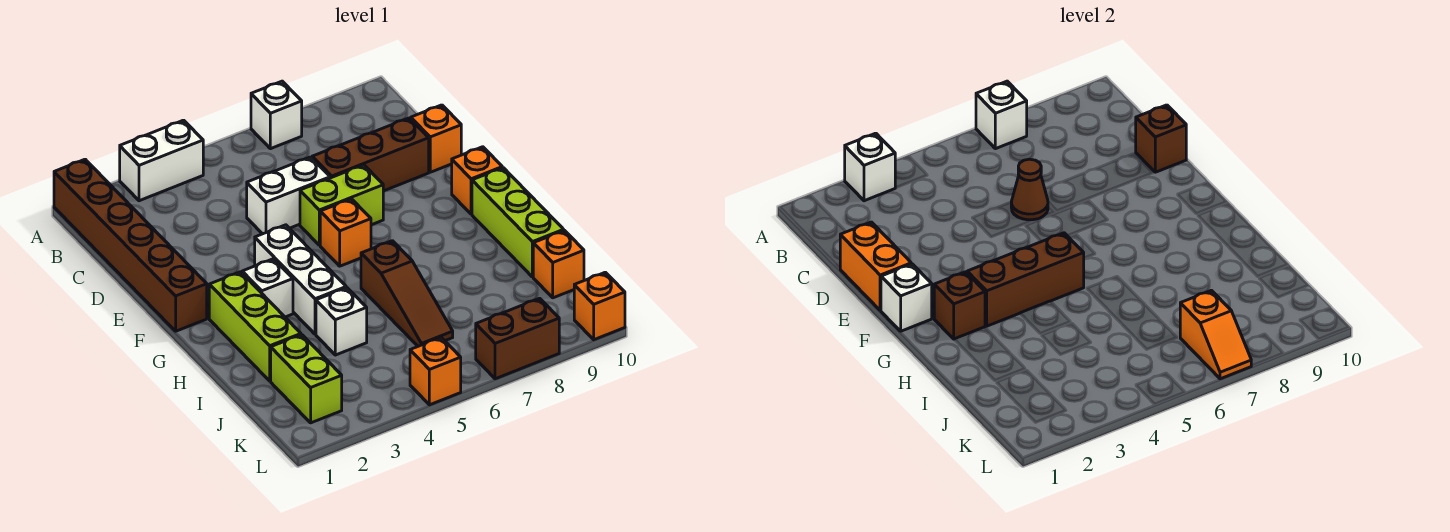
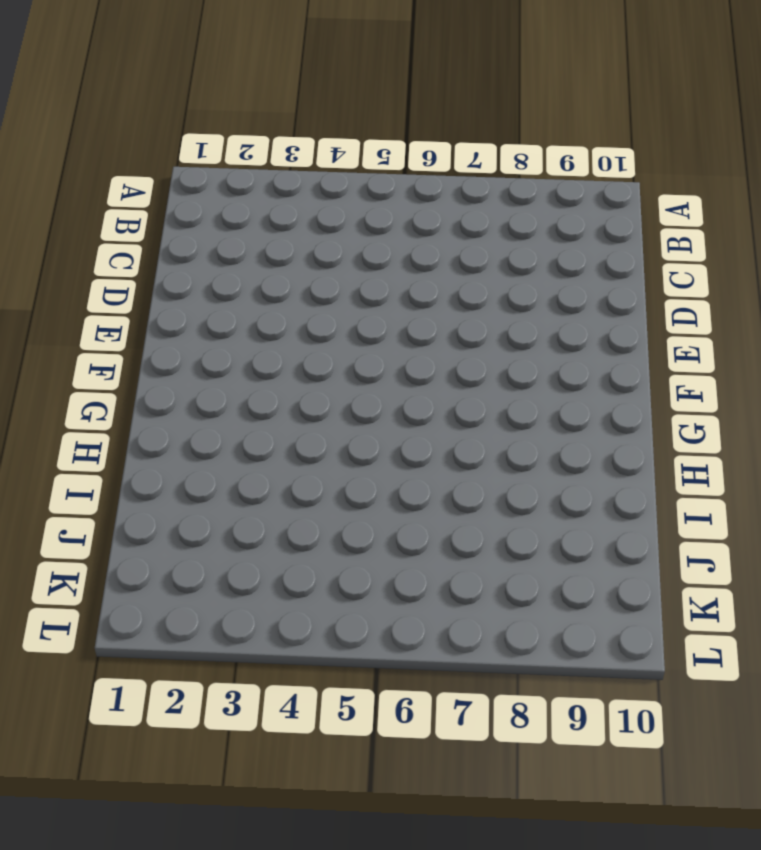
none -> brown 1x6 brick [54,159,207,331]
none -> white 1x2 brick [120,120,203,201]
none -> white 1x1 brick [251,81,302,149]

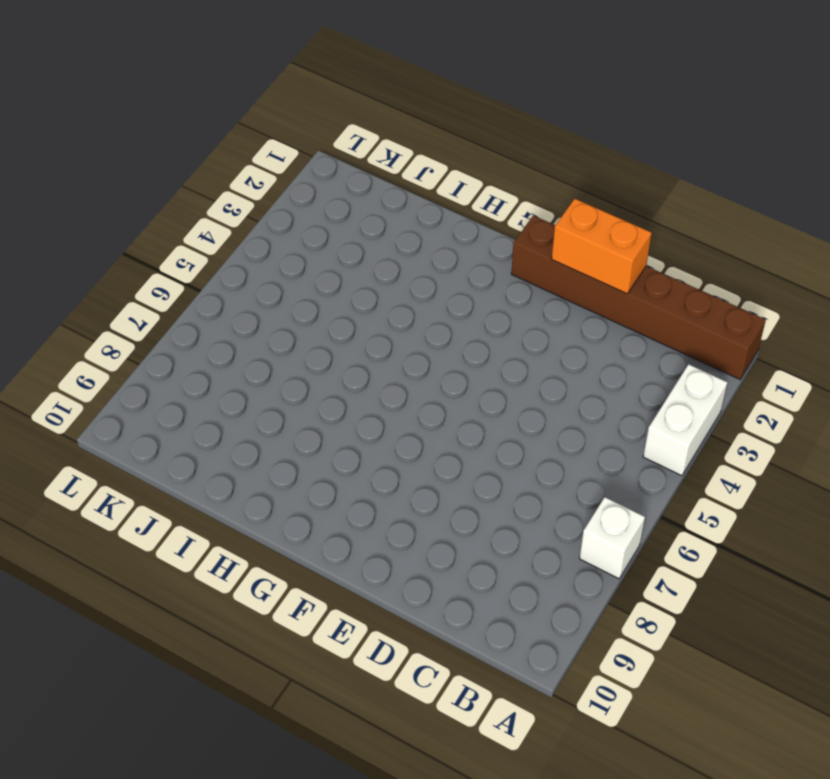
none -> white 1x2 brick [247,157,330,234]
none -> brown 1x3 brick [312,118,429,191]
none -> orange 1x1 brick [411,105,461,172]

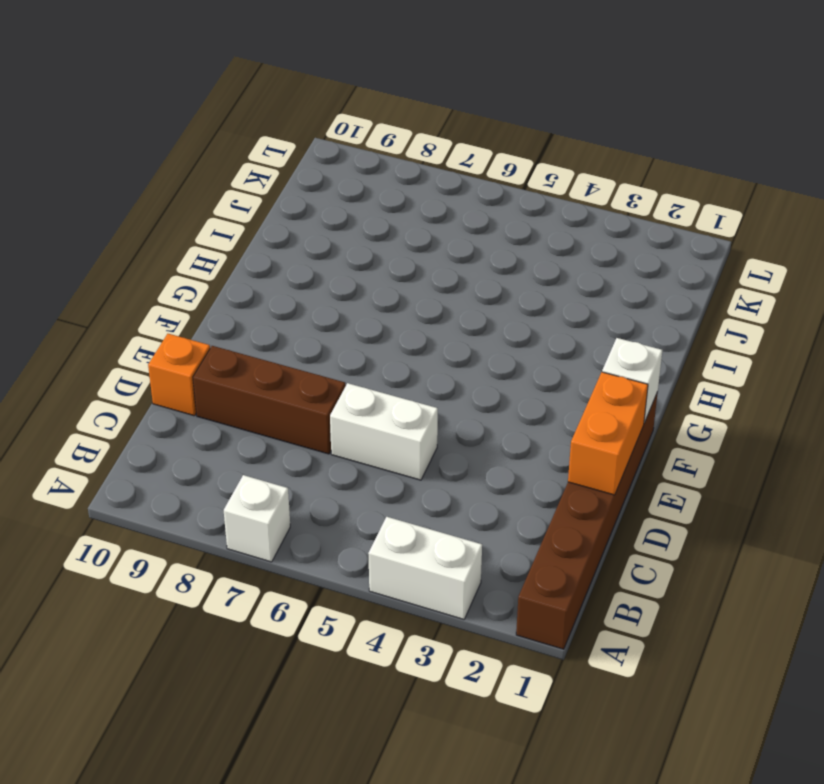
none -> lime 1x2 brick [300,165,383,245]
none -> white 1x3 brick [255,225,346,334]
none -> orange 1x1 brick [320,199,371,266]

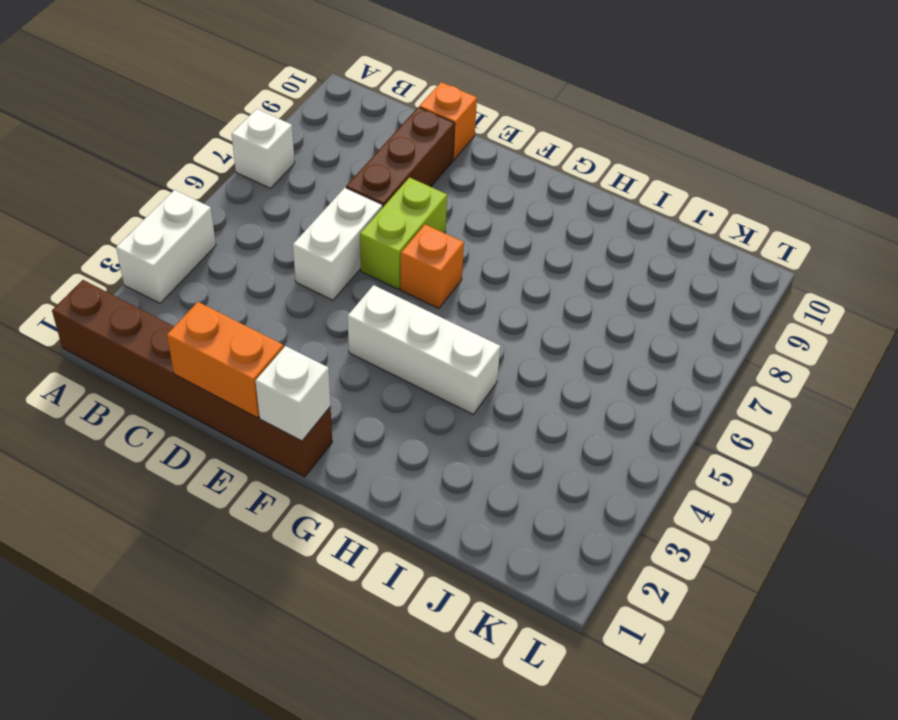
none -> orange 1x1 brick [452,147,502,214]
none -> lime 1x3 brick [209,272,301,381]
none -> white 1x1 brick [242,259,293,317]

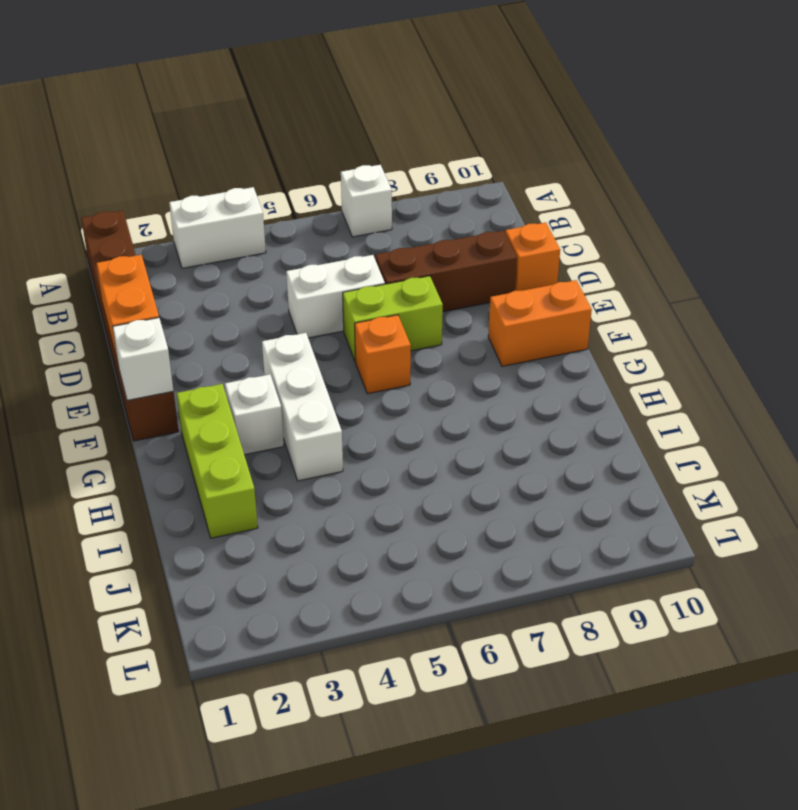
orange 1x2 brick [488,280,592,366] -> orange 1x1 brick [452,147,502,214]
none -> lime 1x3 brick [472,168,564,277]
none -> brown 1x3 slope [361,241,453,346]
none -> white 1x1 brick [316,288,367,355]

